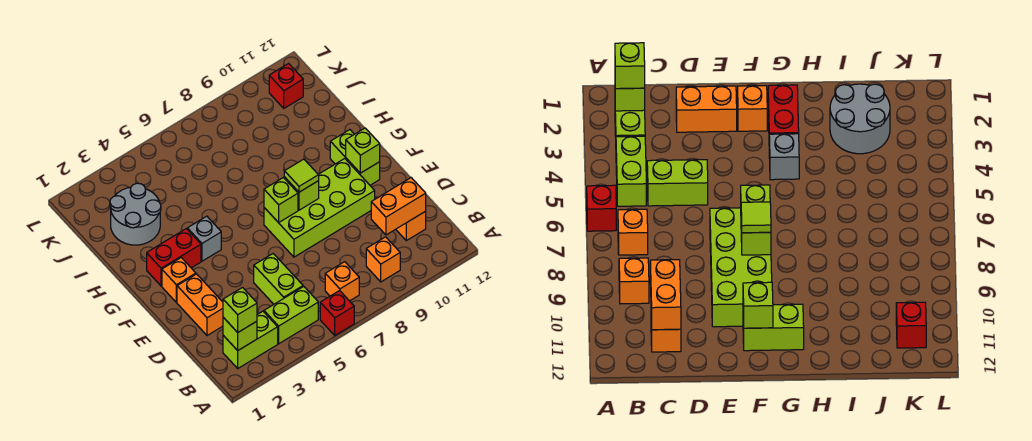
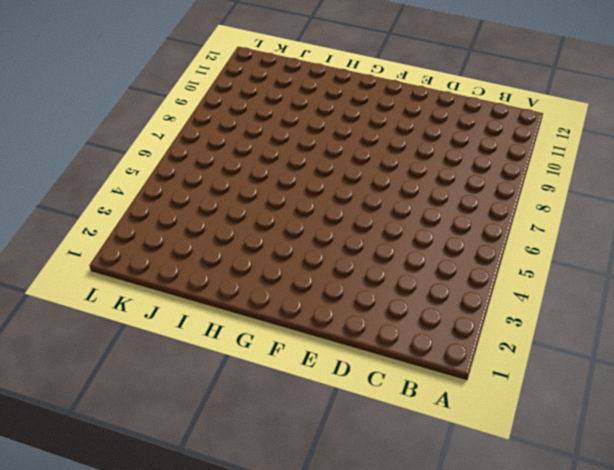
none -> red 1x1 brick [320,291,354,335]
none -> lime 1x2 brick [223,311,278,368]
none -> lime 1x2 brick [264,287,318,344]

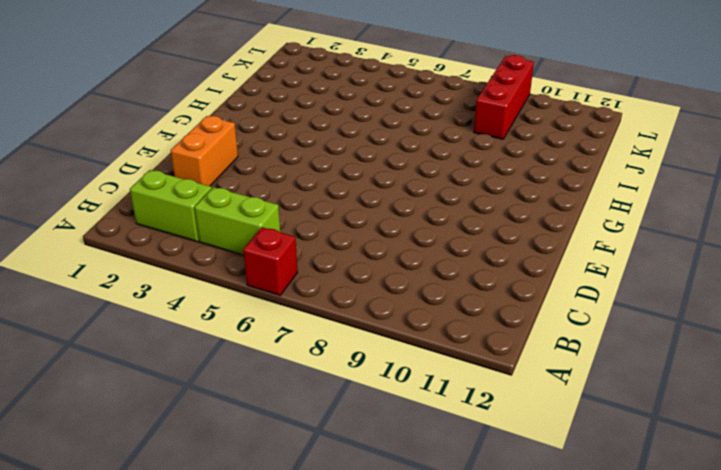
red 1x3 brick [474,55,534,139] -> none
none -> orange 1x1 brick [325,262,359,301]
none -> orange 1x1 brick [366,237,400,282]
none -> lime 1x2 brick [254,254,303,304]

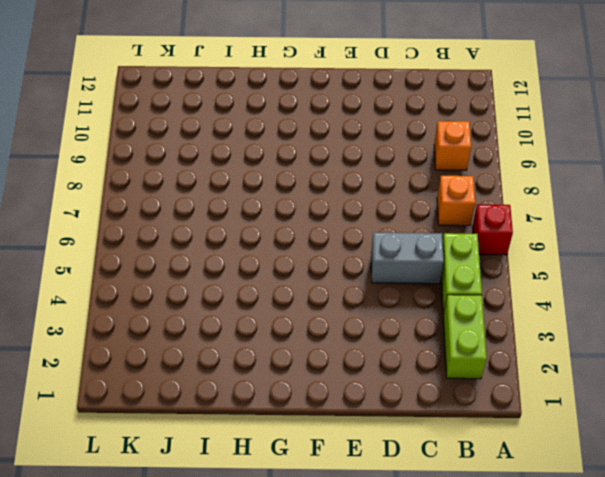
grey 1x2 brick [371,233,444,284] -> lime 1x2 brick [254,254,303,304]
none -> orange 1x1 brick [396,211,426,241]
none -> orange 1x2 brick [177,274,223,336]
none -> lime 2x4 brick [264,158,375,257]

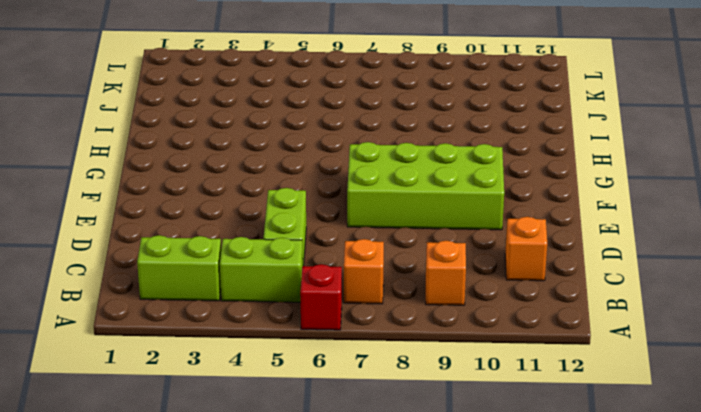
none -> orange 1x2 brick [177,274,223,336]
none -> orange 1x1 brick [162,258,196,303]
none -> lime 1x2 brick [330,130,380,185]

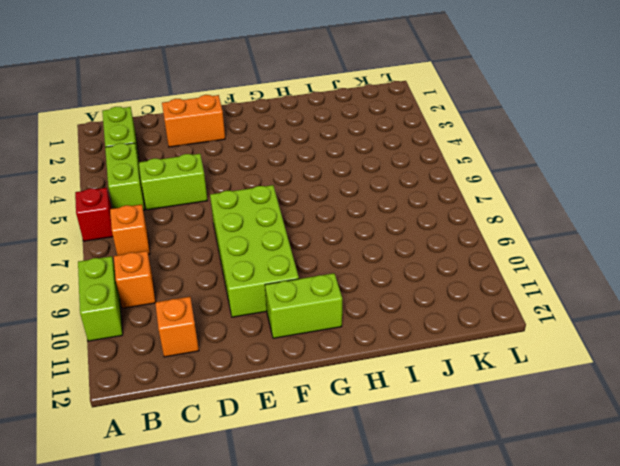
lime 1x2 brick [78,256,123,341] -> none
none -> orange 1x1 brick [162,258,196,303]
none -> red 1x2 brick [147,229,201,286]
none -> grey 1x1 brick [187,216,221,261]

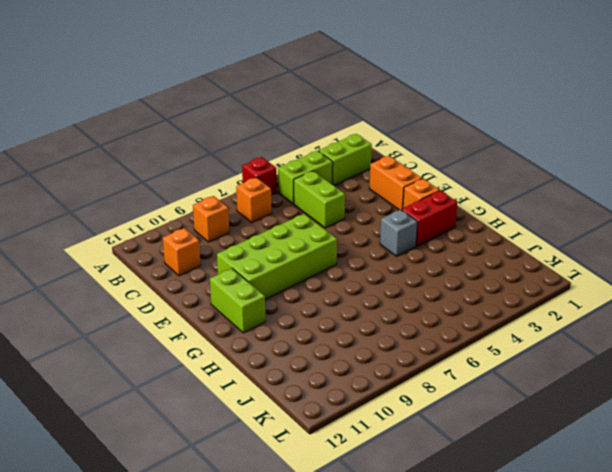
none -> grey 2x2 round brick [110,183,161,245]
none -> red 1x1 brick [269,64,303,108]
none -> lime 1x1 brick [223,317,257,351]

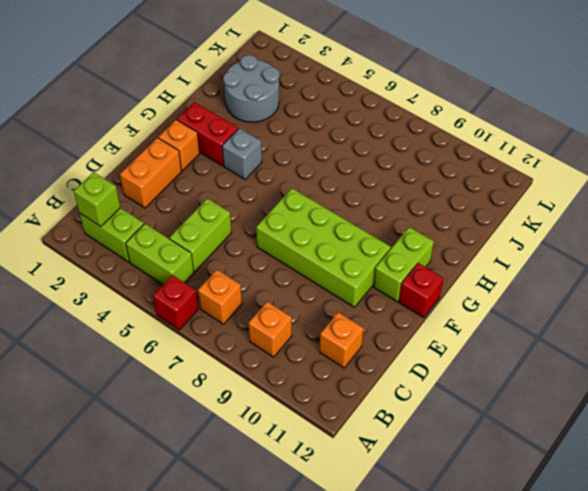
red 1x1 brick [399,263,443,318] -> red 1x1 brick moved to [269,64,303,108]
none -> orange 1x2 brick [371,178,426,235]
none -> lime 1x1 brick [264,178,298,223]
none -> lime 1x1 brick [284,177,319,210]

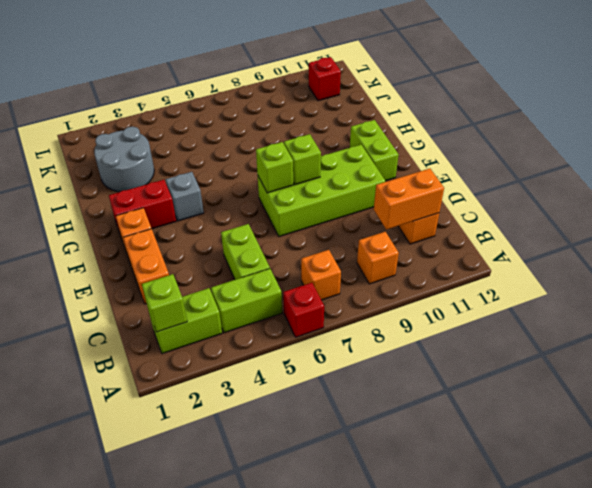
none -> lime 1x1 brick [346,128,380,173]
none -> lime 1x1 brick [223,288,257,332]
none -> lime 1x1 tile [284,159,319,192]

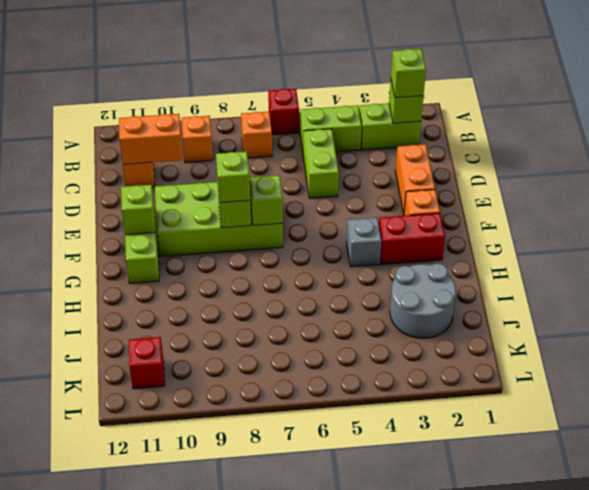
lime 1x1 brick [216,151,250,203] -> lime 1x1 tile [284,159,319,192]

